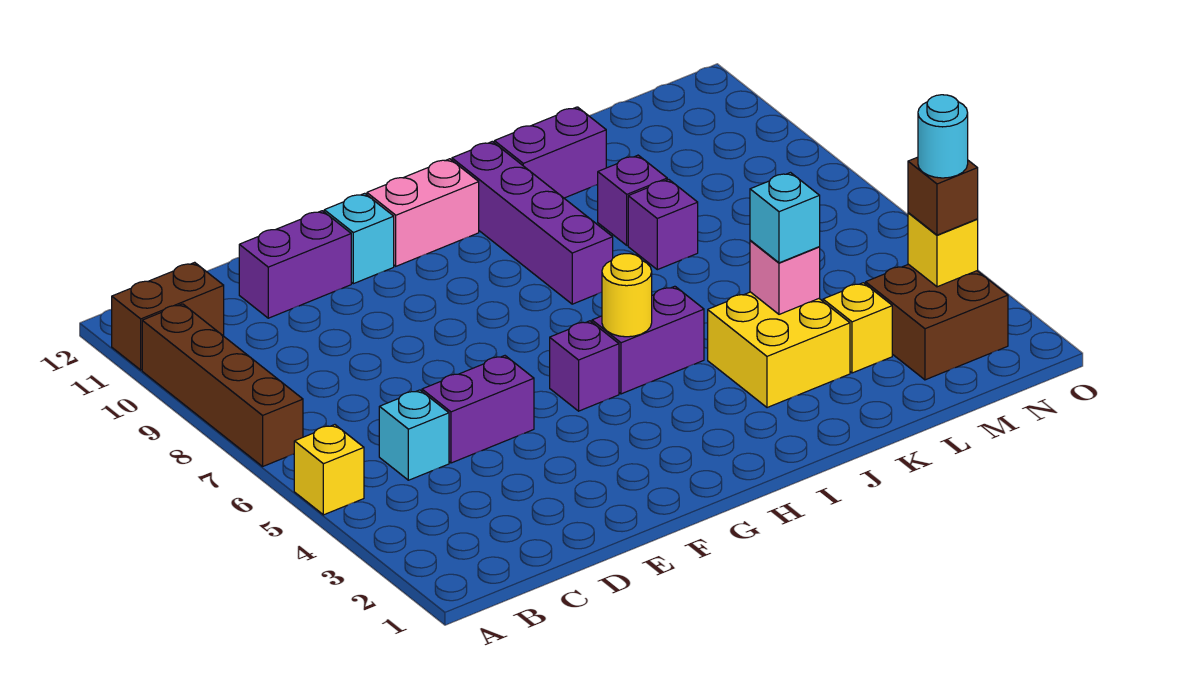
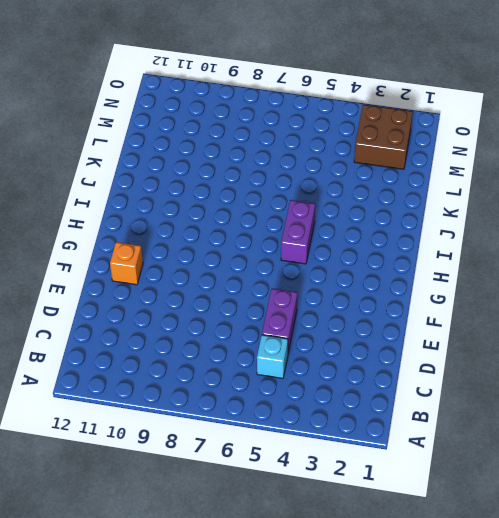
orange 1x1 brick [110,242,143,285] -> cyan 1x1 brick [324,193,394,284]
none -> yellow 1x1 brick [294,425,364,515]
none -> brown 1x4 brick [142,304,303,466]
none -> brown 1x2 brick [112,262,224,370]

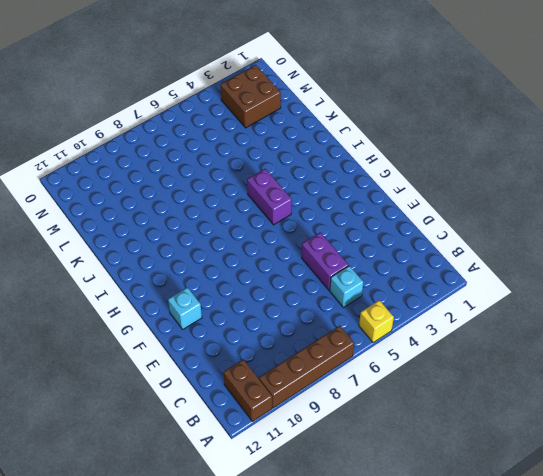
none -> purple 1x2 brick [239,211,351,318]
none -> purple 1x1 brick [550,321,619,411]
none -> pink 1x2 brick [367,159,479,266]

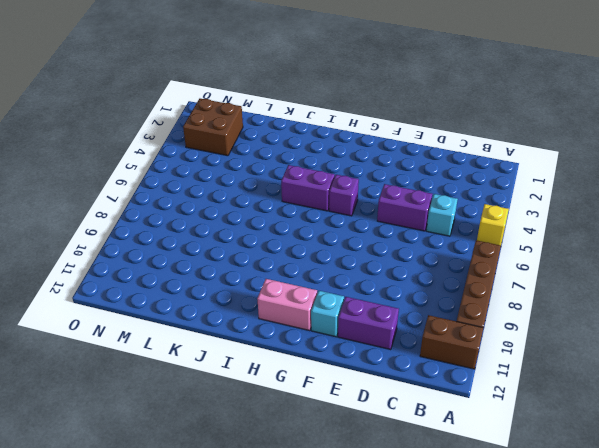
none -> purple 1x4 brick [452,142,613,304]
none -> yellow 2x2 brick [708,292,850,408]
none -> purple 1x2 brick [494,107,606,198]

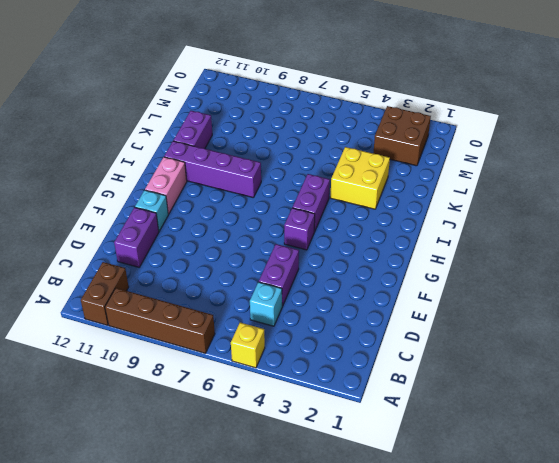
none -> purple 1x1 brick [628,179,698,270]
none -> purple 1x1 brick [598,155,667,245]
none -> yellow 1x1 brick [823,283,892,373]

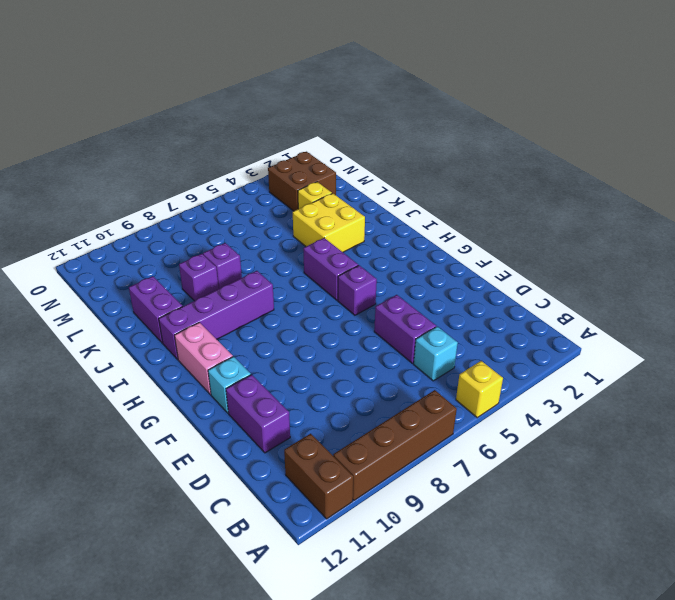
none -> yellow 1x1 round brick [602,254,652,337]
none -> pink 1x1 brick [750,240,820,314]
none -> yellow 1x1 brick [908,213,978,287]

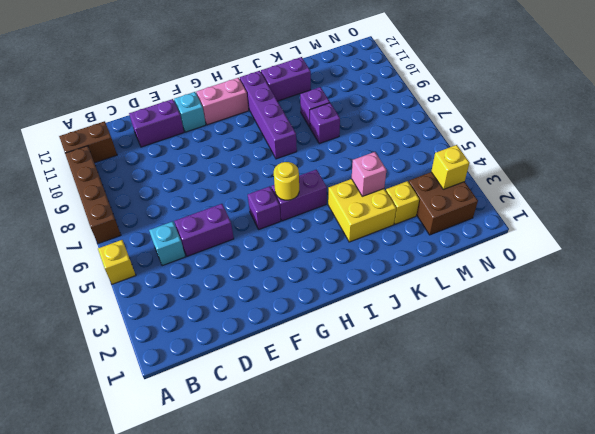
none -> cyan 1x1 brick [750,173,820,263]
none -> brown 1x1 brick [908,157,978,235]
none -> cyan 1x1 round brick [918,95,968,178]

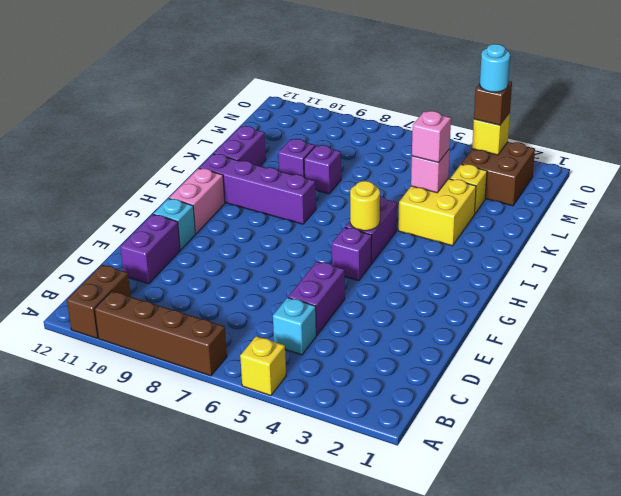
pink 1x1 brick [412,111,451,163] -> cyan 1x1 brick [750,173,820,263]

